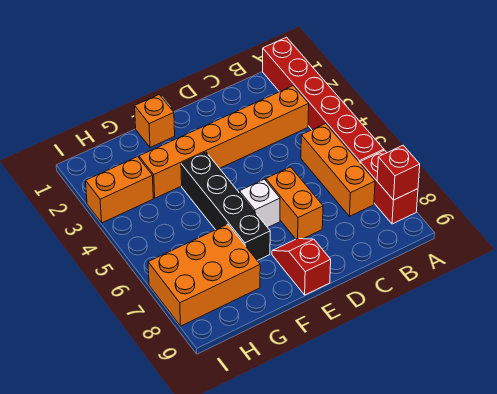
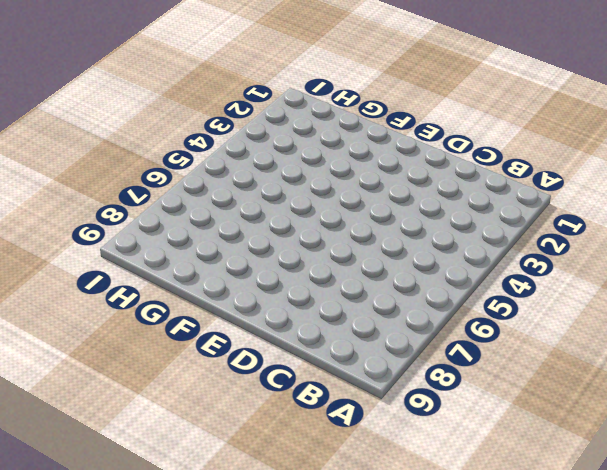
none -> red 1x6 brick [263,37,384,163]
none -> red 1x2 brick [360,150,418,224]
none -> orange 1x6 brick [139,86,309,198]

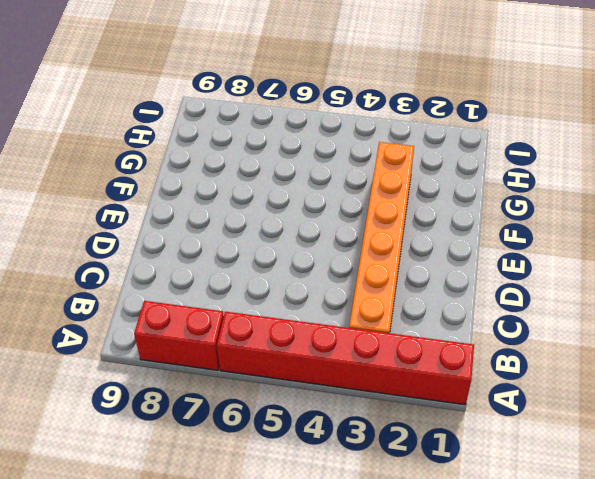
none -> orange 1x3 brick [301,124,375,216]
none -> orange 1x2 brick [266,167,323,239]
none -> white 1x1 brick [239,179,280,227]

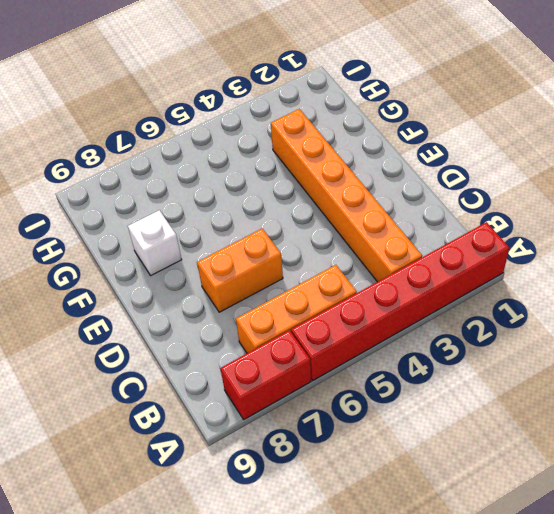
white 1x1 brick [128,210,182,275] -> white 1x1 brick moved to [239,179,280,227]
none -> red 1x2 slope [272,239,331,295]
none -> orange 1x1 brick [135,95,175,147]
none -> black 1x4 brick [181,152,270,261]

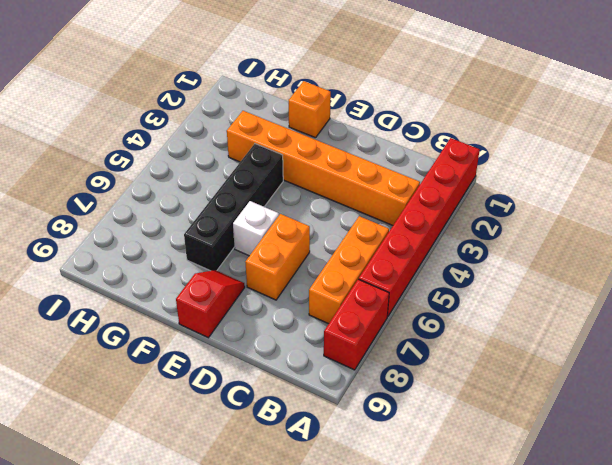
none -> orange 2x3 brick [148,224,260,326]
none -> orange 1x2 brick [86,157,153,223]
none -> red 1x1 brick [377,146,420,200]

